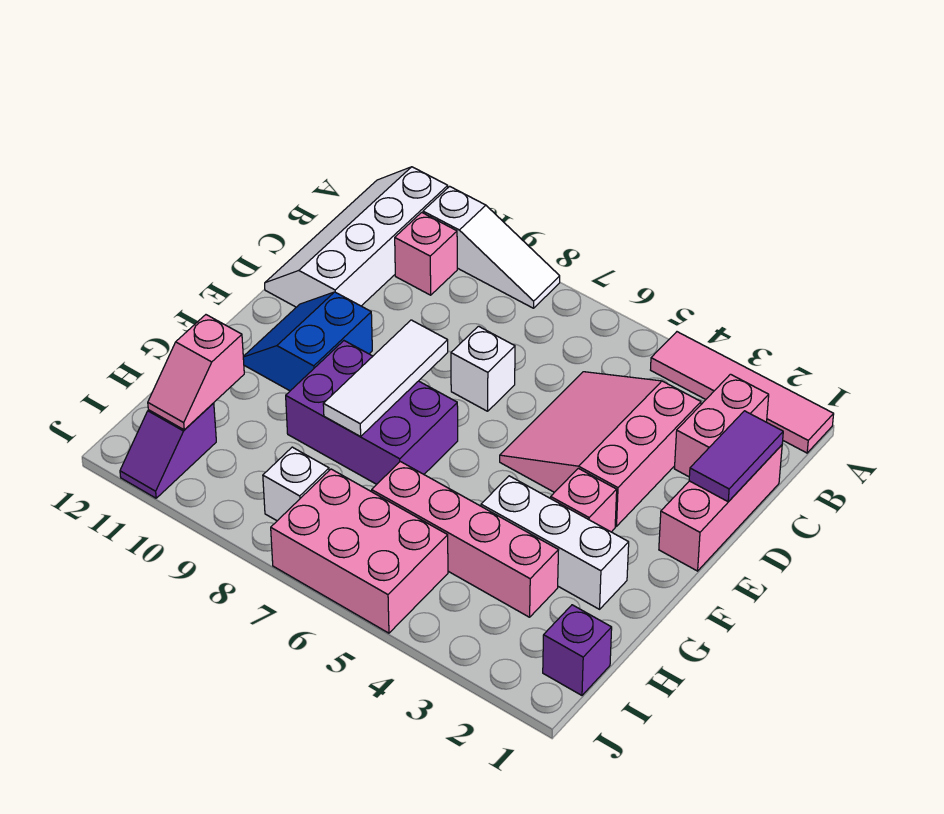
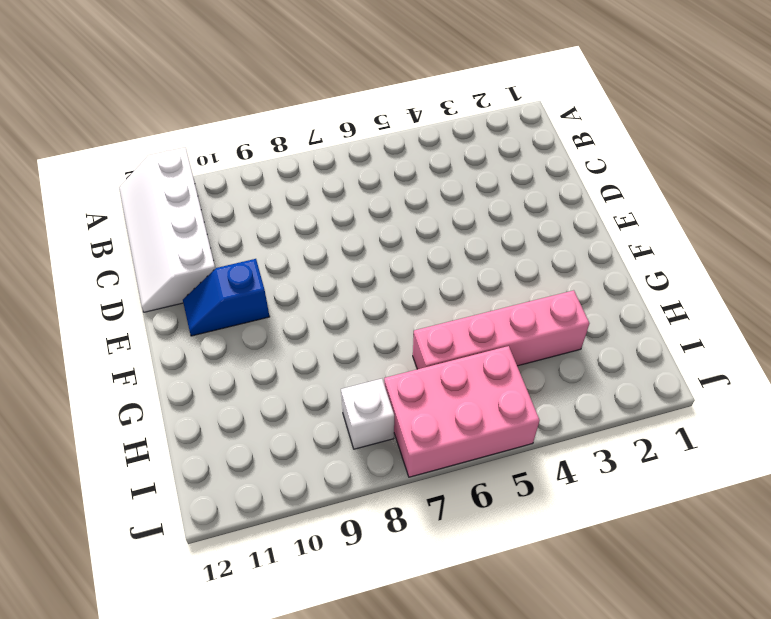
blue 1x2 slope [183,259,270,336] -> blue 2x2 slope [243,292,372,391]
none -> pink 1x4 tile [651,332,834,453]
none -> white 1x3 slope [423,186,560,308]
none -> pink 1x2 brick [674,374,769,477]

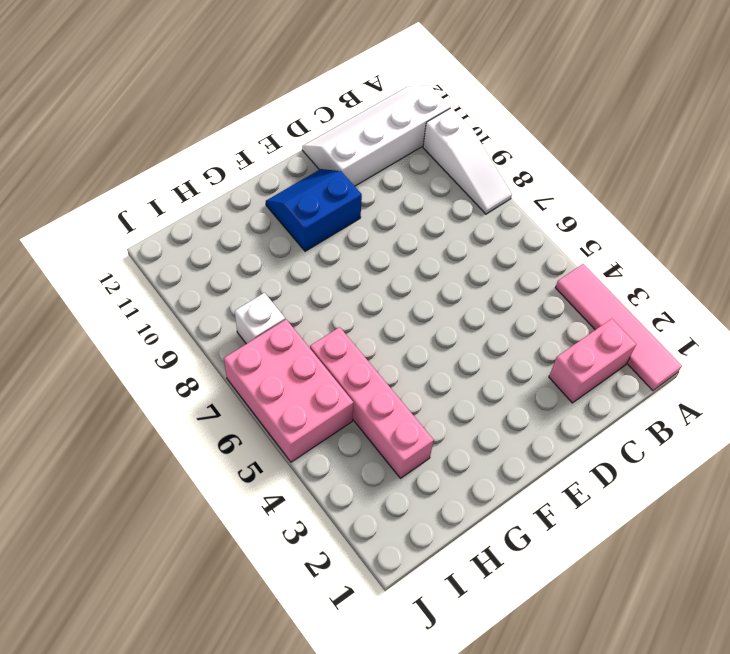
none -> pink 1x1 brick [395,212,457,295]
none -> pink 1x3 brick [659,445,782,571]
none -> pink 3x3 slope [500,372,701,526]

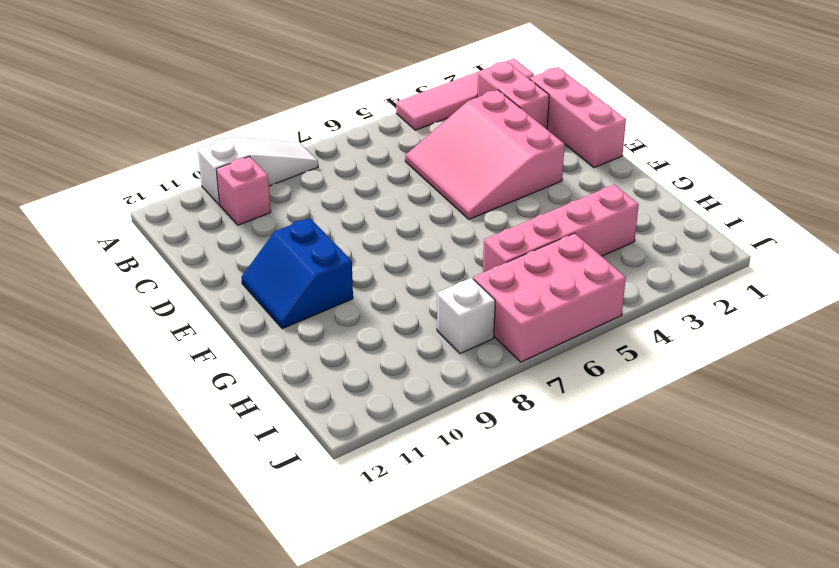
none -> white 2x4 slope [265,167,448,307]
none -> white 1x1 brick [451,326,515,411]
none -> pink 1x1 brick [551,468,617,532]

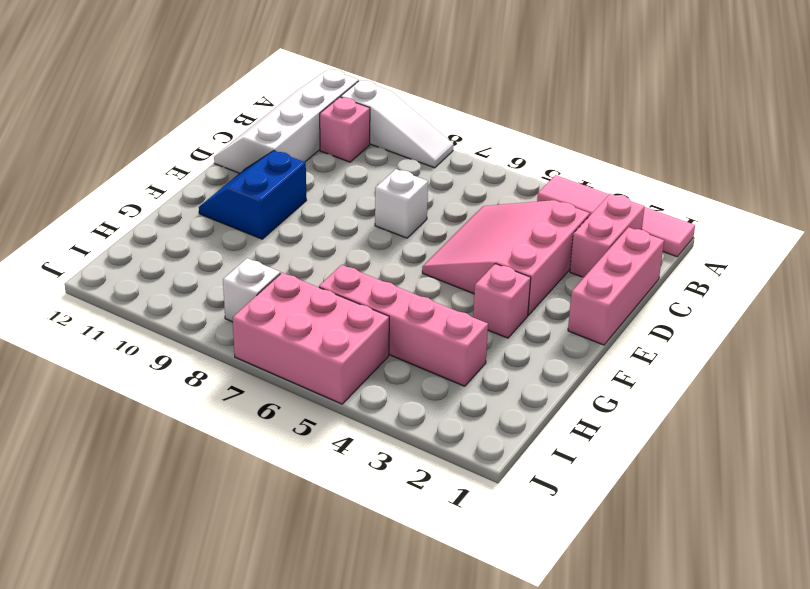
none -> purple 2x3 brick [286,341,458,484]
none -> white 1x3 brick [481,476,629,609]
none -> purple 1x1 brick [543,605,612,695]

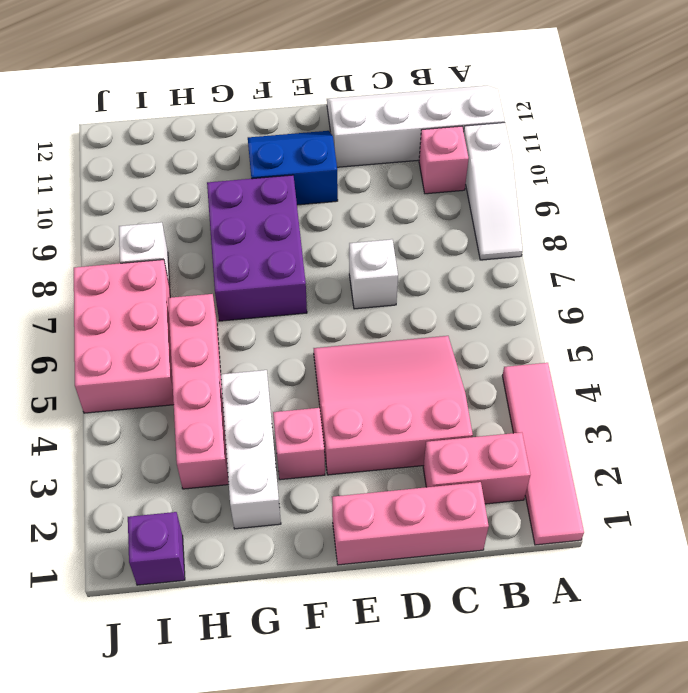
none -> purple 1x2 slope [120,403,216,498]
none -> purple 1x2 tile [689,411,783,502]
none -> white 1x3 tile [323,320,448,436]

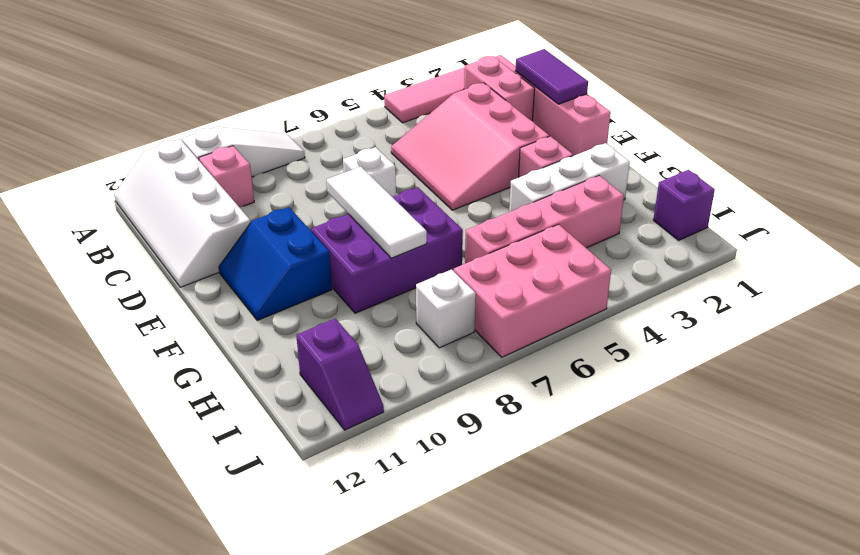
none -> pink 1x2 slope [148,315,244,430]

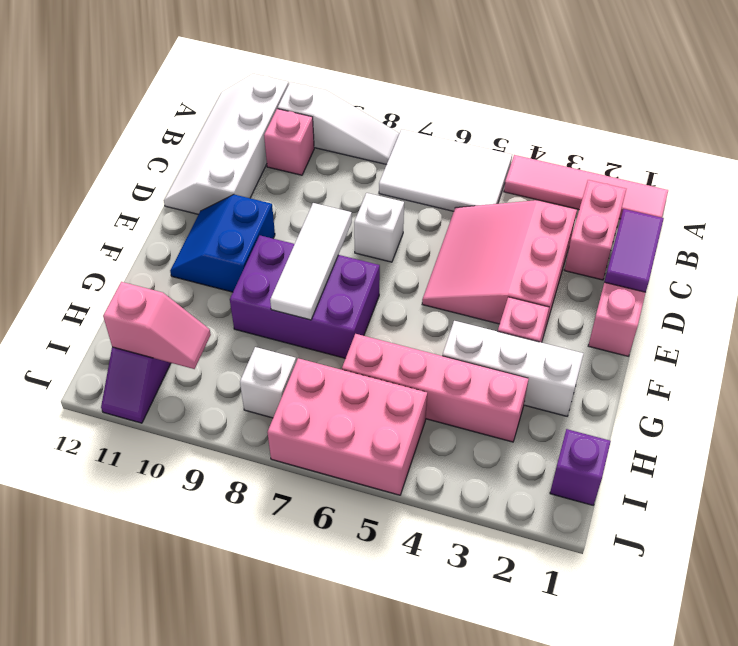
white 2x3 tile [379,129,512,211] -> none
pink 1x2 slope [103,282,211,369] -> pink 1x2 slope turned to [148,315,244,430]

